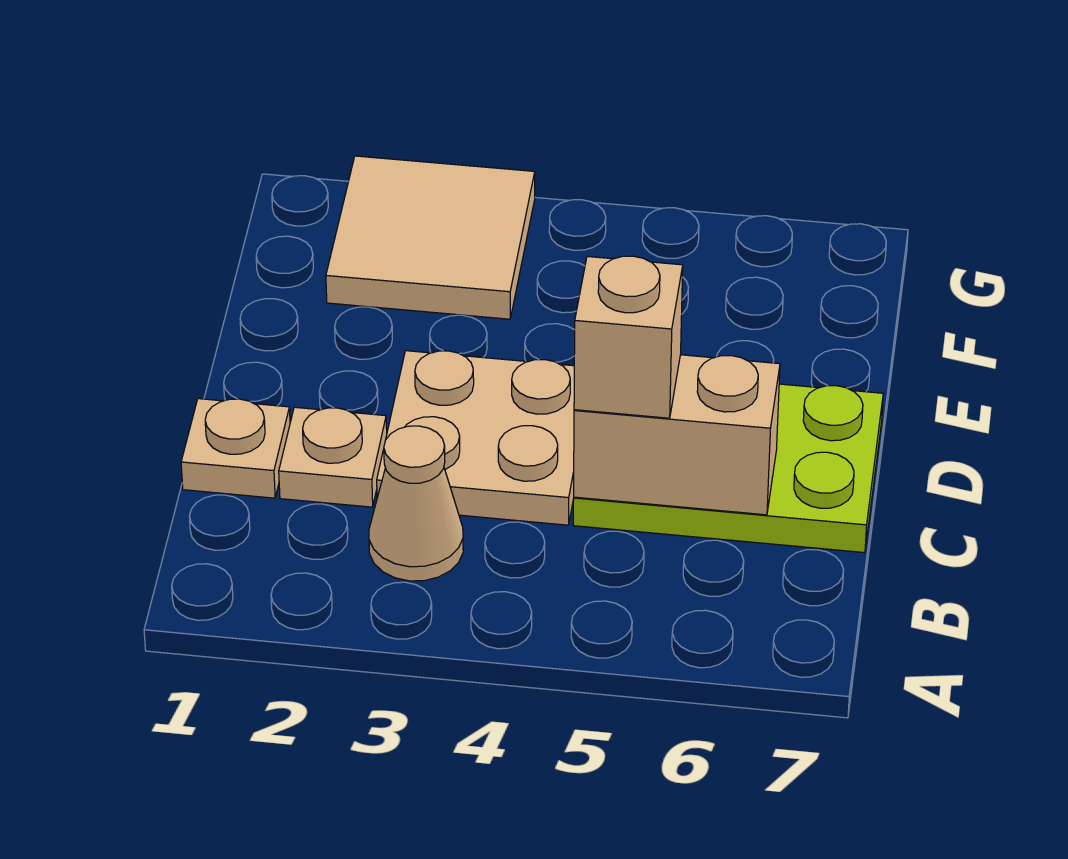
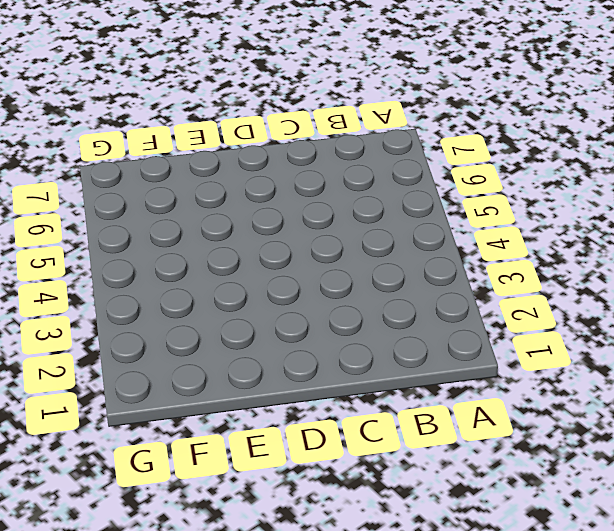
none -> tan 1x1 cone [369,426,463,581]
none -> tan 1x1 plate [181,399,290,498]

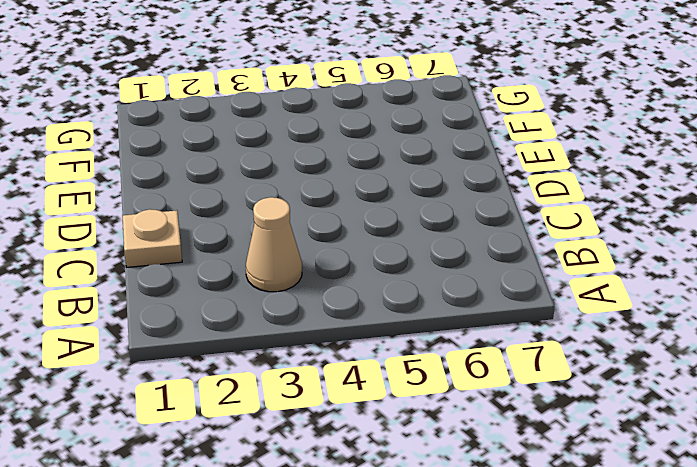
none -> tan 1x1 plate [279,407,387,507]
none -> tan 2x2 plate [377,351,574,525]

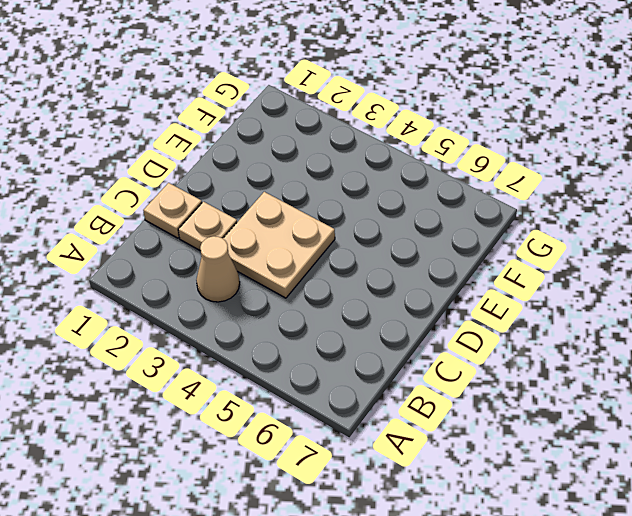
none -> lime 2x3 plate [573,384,883,553]
none -> tan 2x2 tile [326,156,535,319]

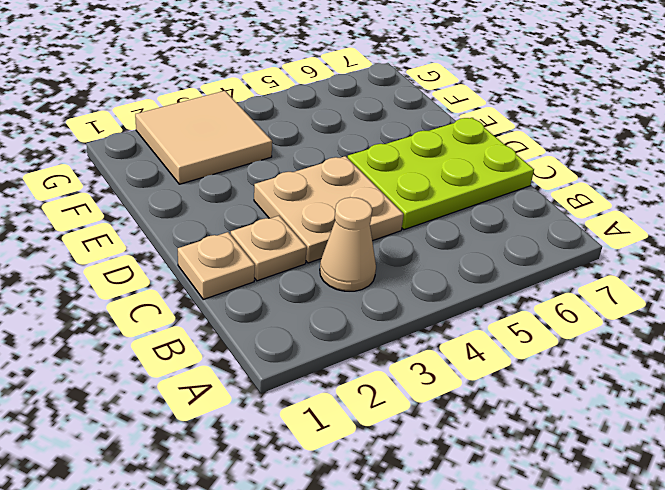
none -> tan 1x2 brick [574,355,780,515]
none -> tan 1x1 brick [574,256,683,418]

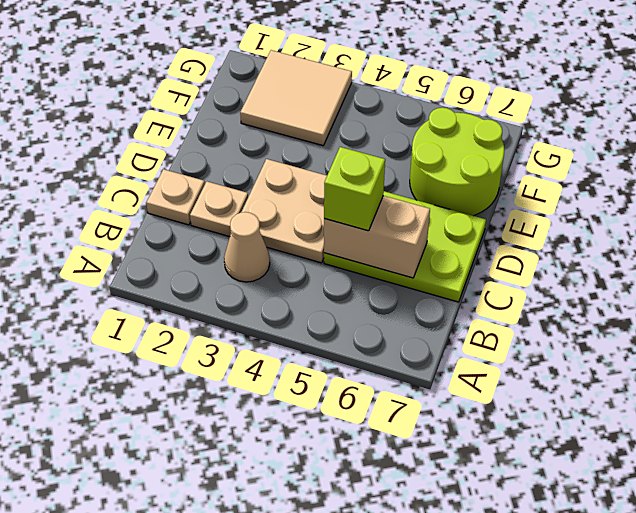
lime 1x1 brick [324,147,385,231] -> tan 1x1 brick [574,256,683,418]
lime 2x2 round brick [410,108,504,216] -> none

